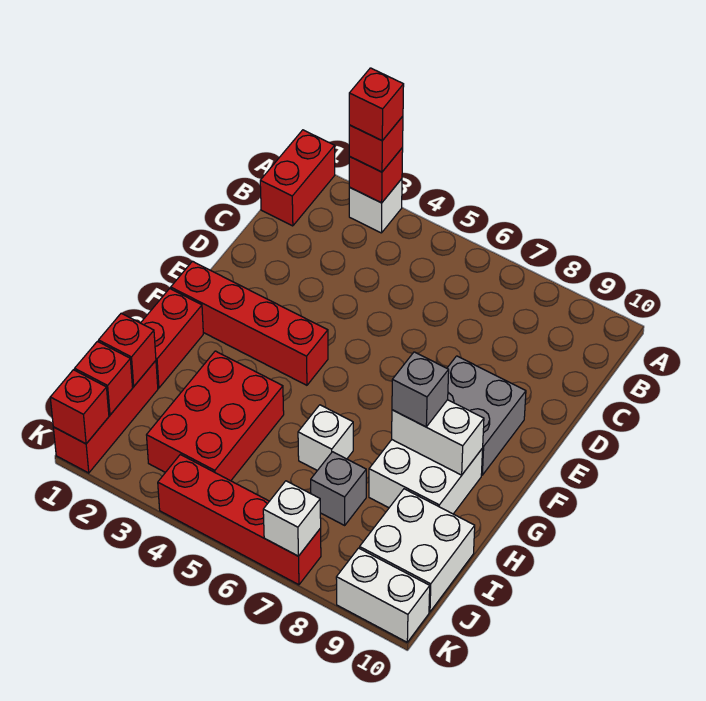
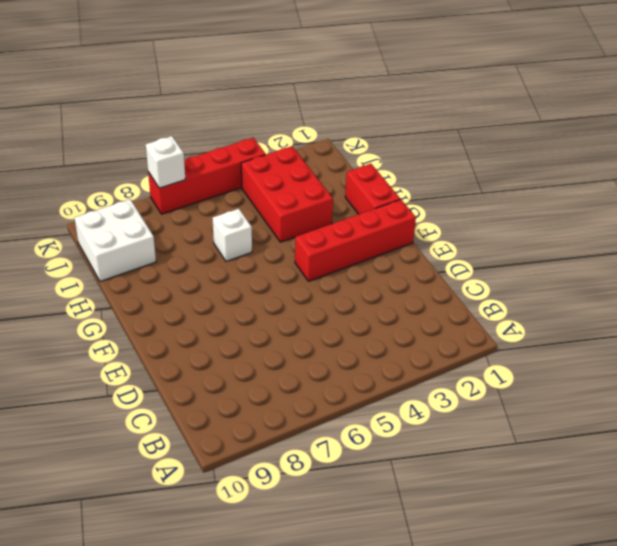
none -> red 1x2 brick [260,130,335,226]
none -> white 1x1 brick [349,179,402,233]
none -> grey 2x2 brick [447,356,526,475]

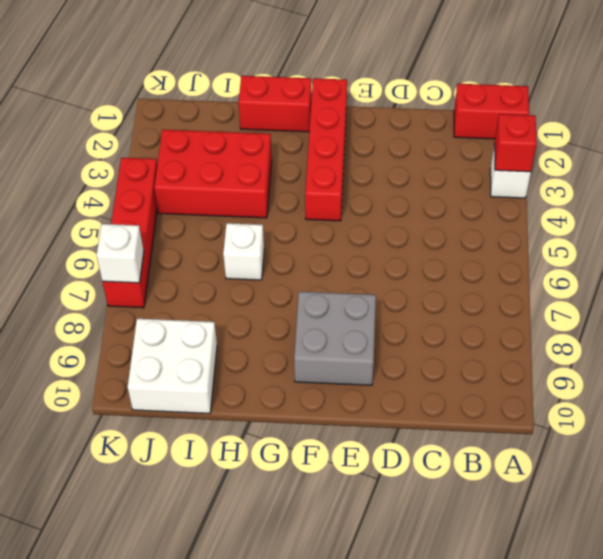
none -> white 2x2 brick [369,440,483,514]
none -> red 1x3 brick [53,361,158,473]
none -> grey 1x1 brick [311,452,366,525]

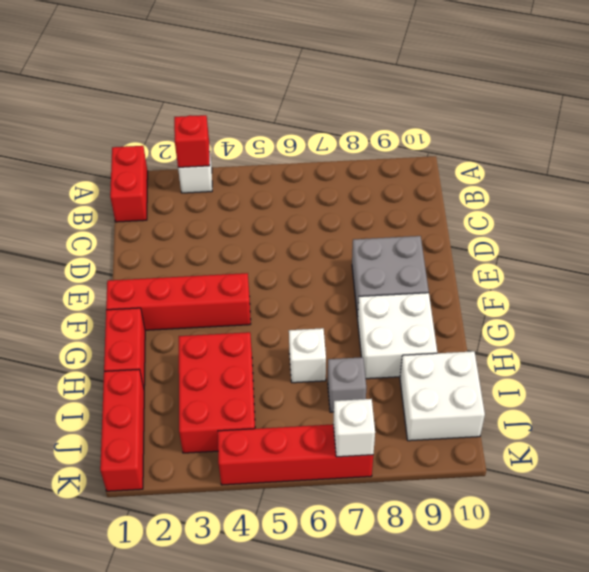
none -> white 1x2 brick [336,548,430,642]
none -> white 1x2 brick [392,400,484,475]
none -> red 1x1 brick [99,313,156,387]

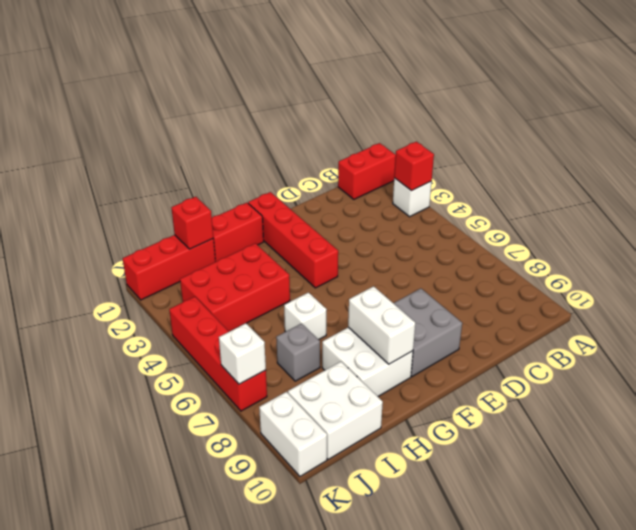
none -> red 1x1 brick [75,342,133,415]
none -> red 1x1 brick [50,370,109,444]
none -> red 1x1 brick [349,116,403,172]

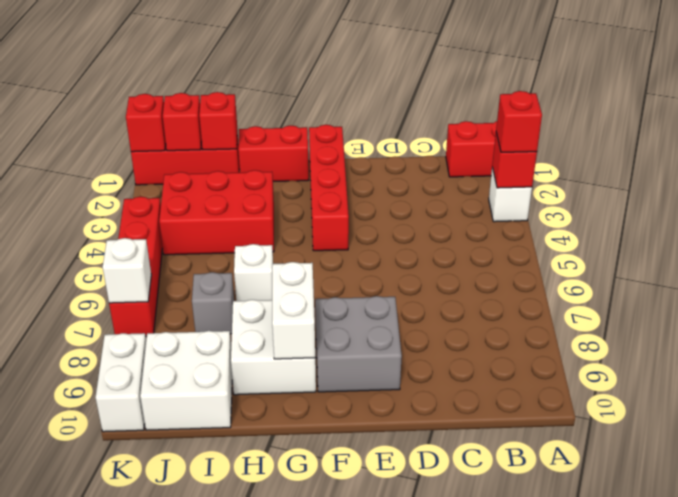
none -> grey 1x1 brick [392,352,449,427]
none -> red 1x1 brick [349,68,404,141]

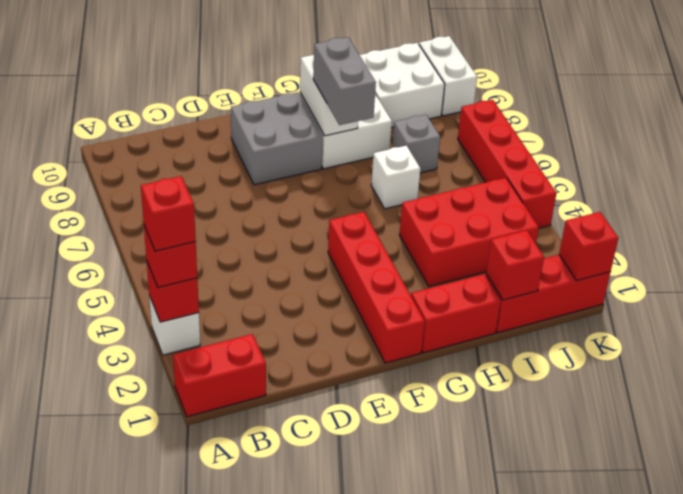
grey 1x2 brick [313,37,376,125] -> grey 1x1 brick [392,352,449,427]
none -> red 1x1 brick [75,342,133,415]
none -> white 1x1 brick [263,481,321,556]

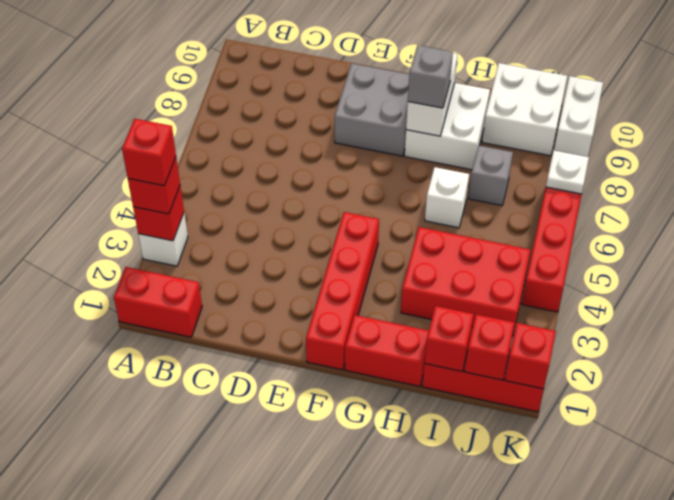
white 1x1 plate [546,151,589,194] -> white 1x1 brick [263,481,321,556]

